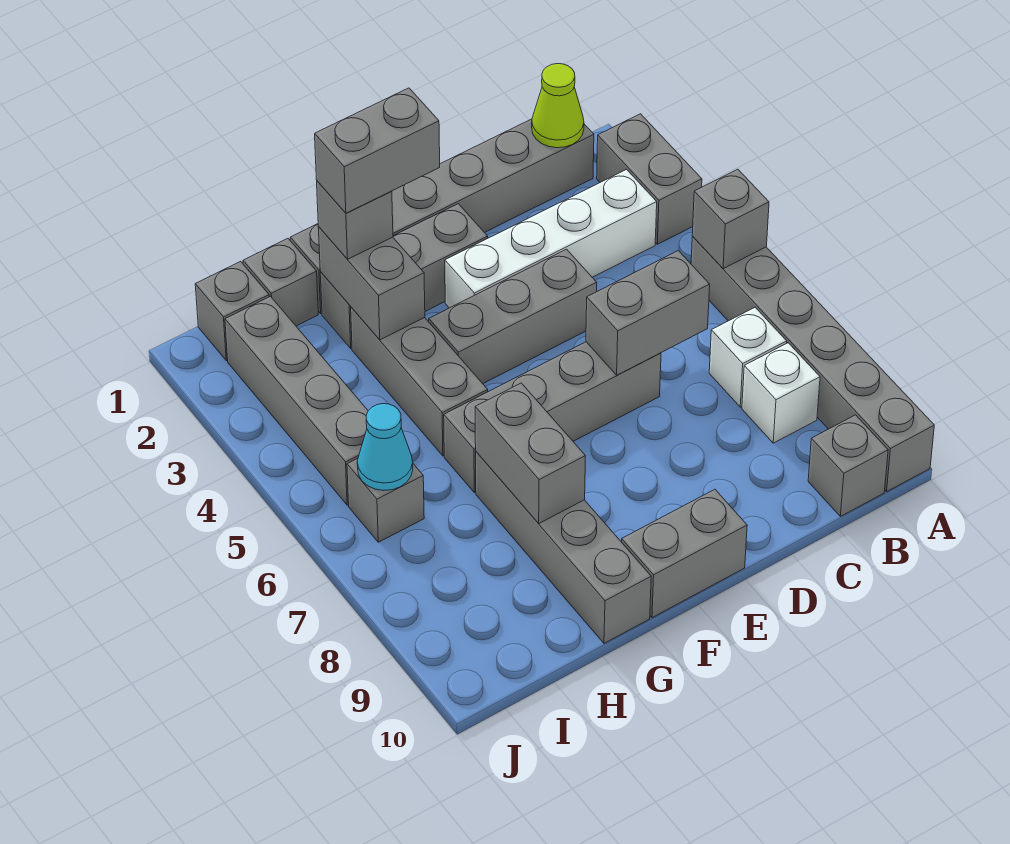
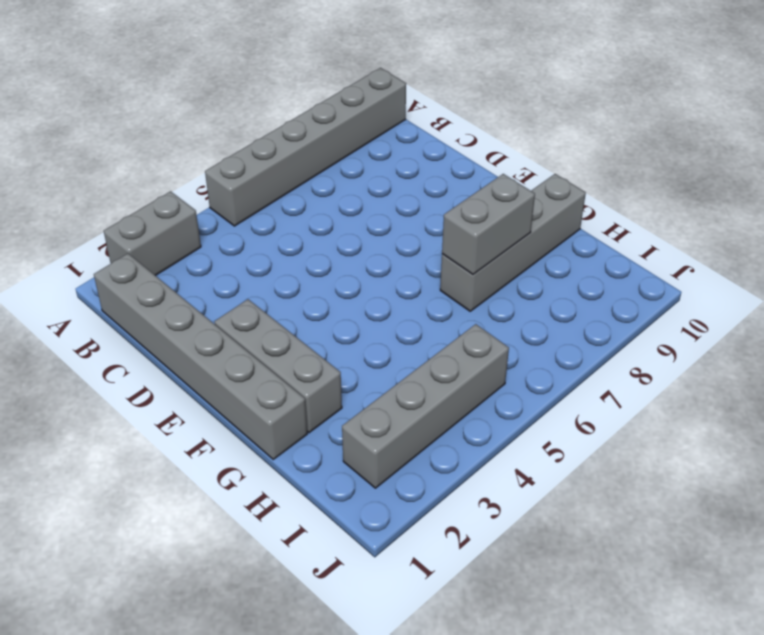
none -> white 1x4 brick [445,170,657,308]
none -> white 1x1 brick [709,308,787,407]
none -> white 1x1 brick [742,343,820,443]

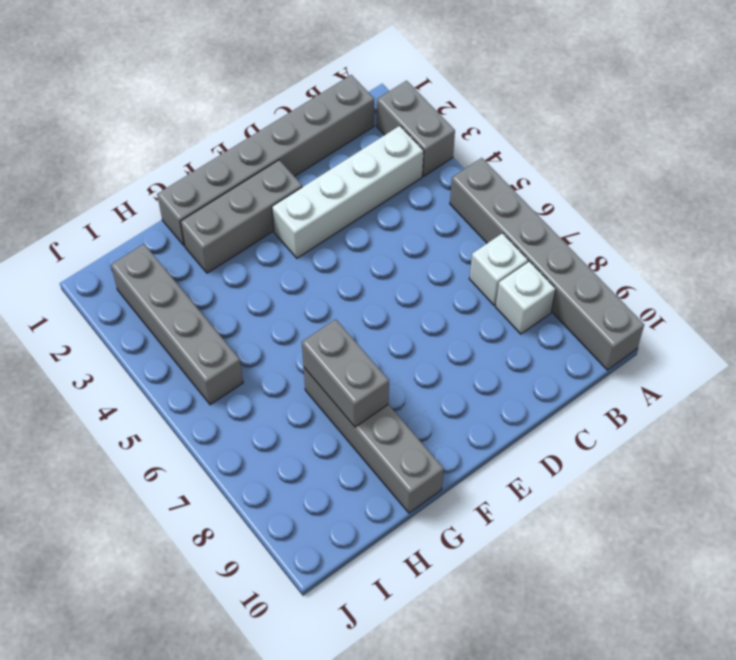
none -> grey 1x1 brick [808,415,888,516]
none -> grey 1x3 brick [429,249,597,384]
none -> grey 1x4 brick [444,342,661,492]

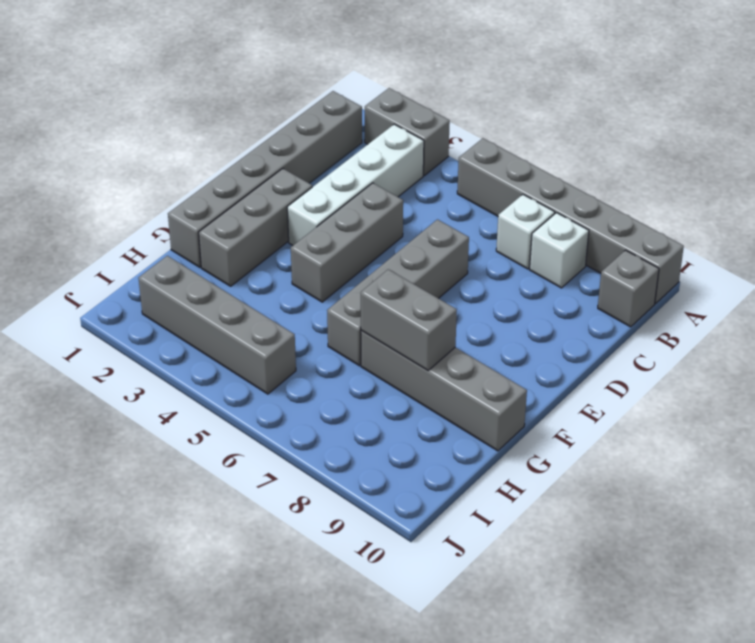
none -> grey 1x2 brick [622,489,747,618]
none -> grey 1x3 brick [351,307,488,456]
none -> grey 1x1 brick [243,238,318,326]

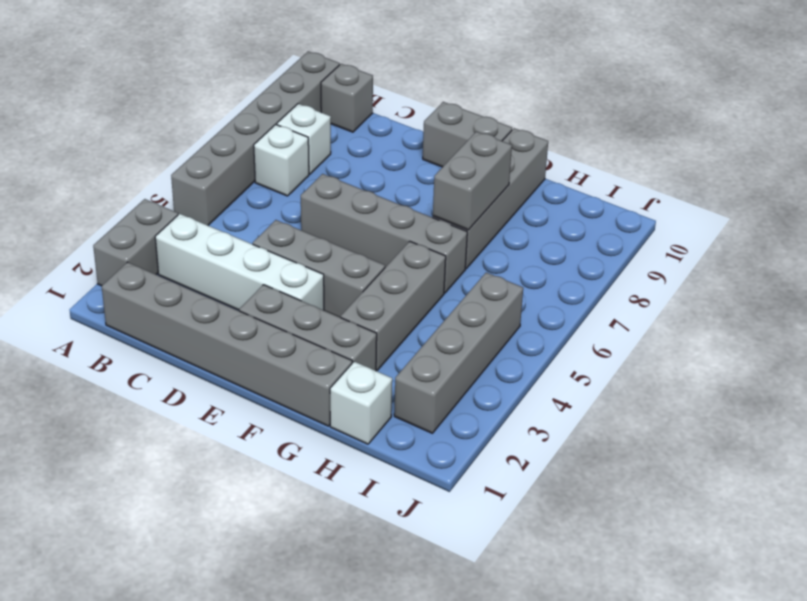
white 1x1 brick [330,362,392,444] -> grey 1x1 brick [243,238,318,326]
none -> grey 1x1 brick [195,261,269,361]
none -> grey 1x1 brick [347,458,424,542]
none -> grey 1x1 brick [692,169,769,269]

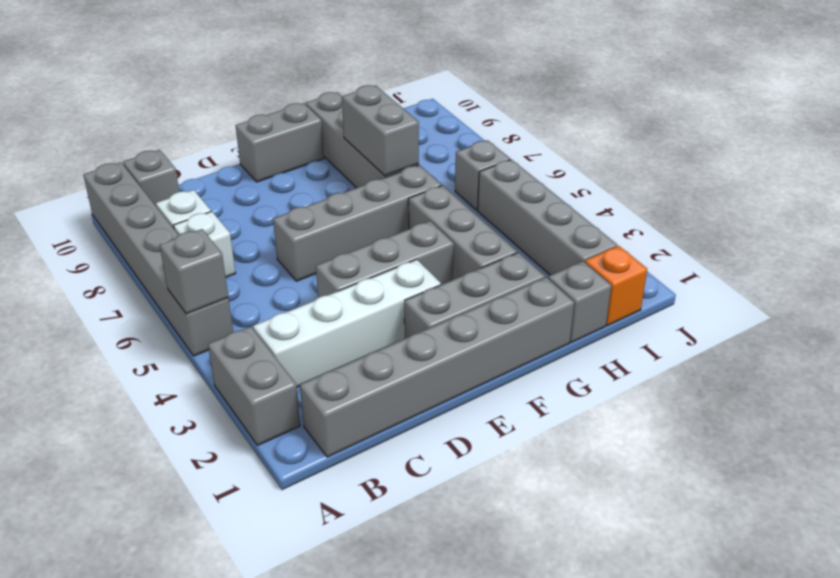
orange 1x1 brick [585,246,647,326] -> grey 1x1 brick [195,261,269,361]
none -> lime 1x1 cone [532,64,584,148]
none -> grey 1x2 brick [586,251,710,375]
none -> grey 1x2 brick [318,227,425,340]

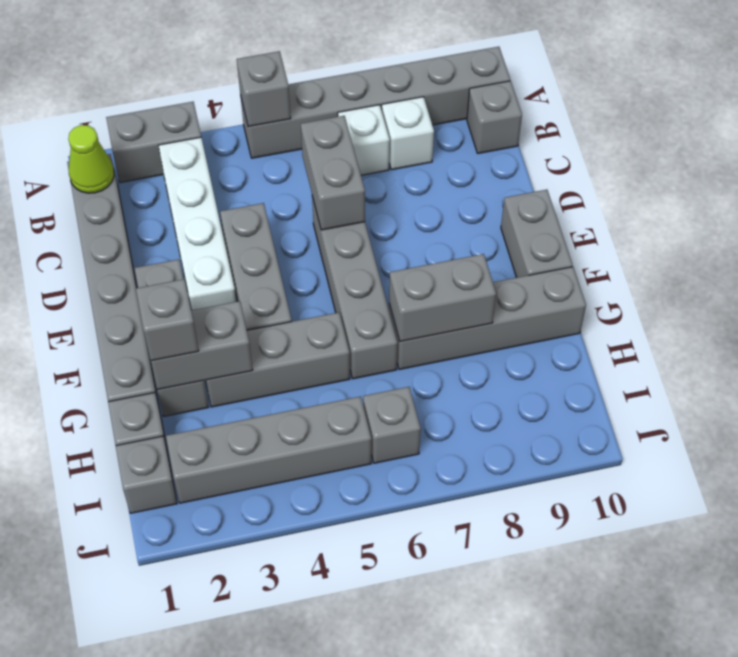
none -> cyan 1x1 cone [357,404,413,491]
none -> grey 1x2 brick [315,88,440,213]

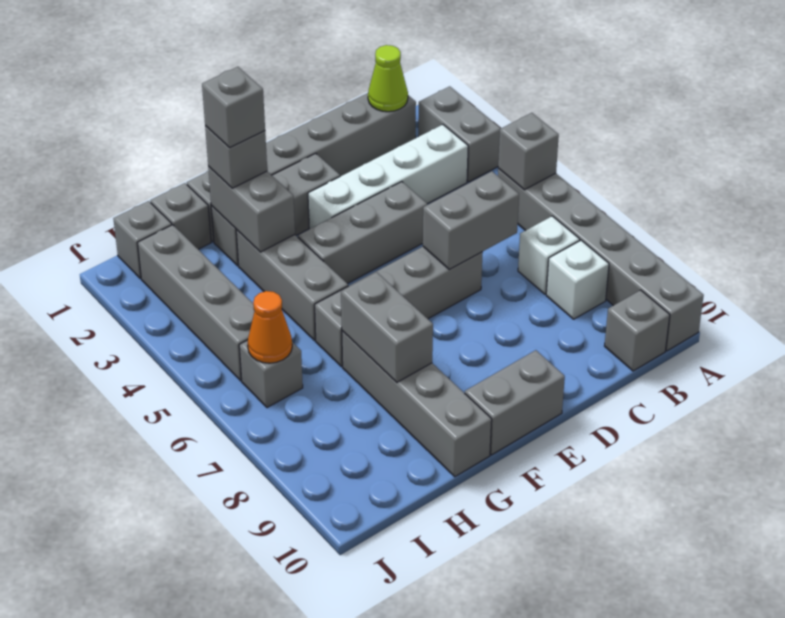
grey 1x1 brick [202,67,265,148] -> grey 1x2 brick [315,88,440,213]
orange 1x1 cone [248,291,292,363] -> cyan 1x1 cone [357,404,413,491]

